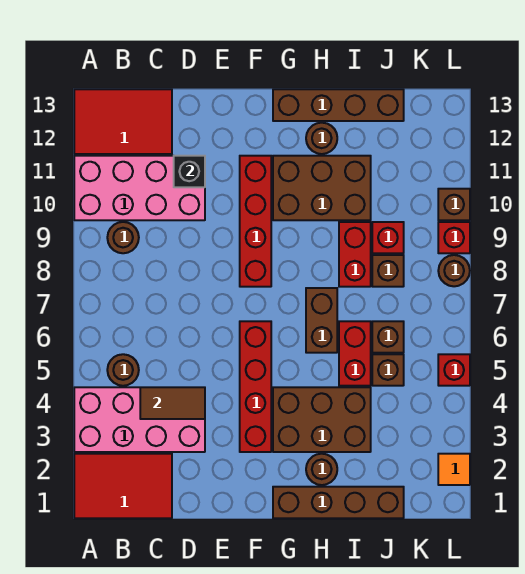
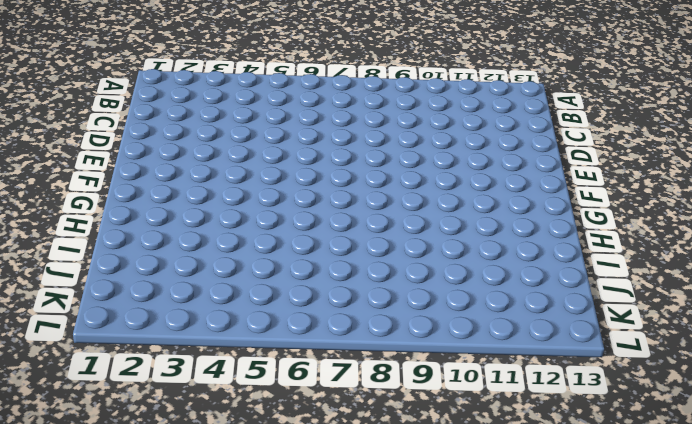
none -> red 2x3 tile [74,454,172,518]
none -> pink 2x4 brick [74,387,205,452]
none -> pink 2x4 brick [74,156,205,220]

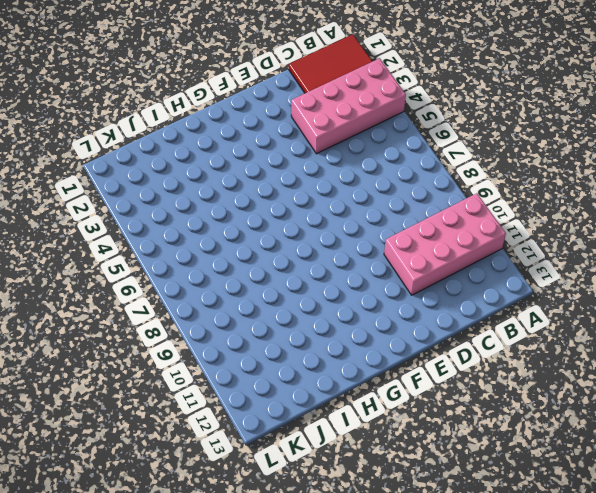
none -> red 2x3 tile [74,89,172,154]
none -> brown 1x1 round brick [107,354,139,386]
none -> brown 1x1 round brick [107,222,139,253]

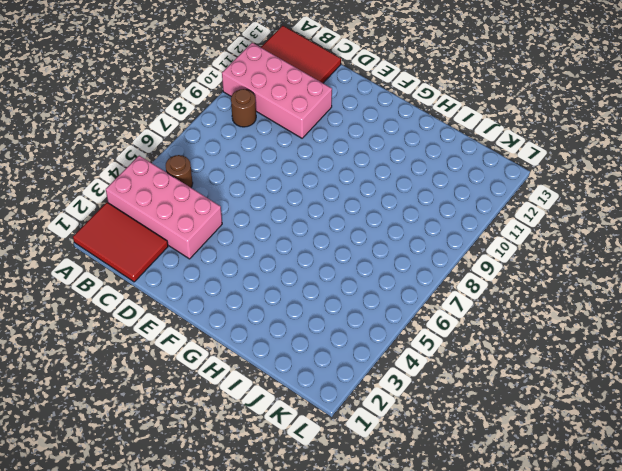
none -> red 1x4 brick [240,321,271,452]
none -> red 1x4 brick [240,156,271,287]
none -> brown 1x4 brick [273,487,404,518]

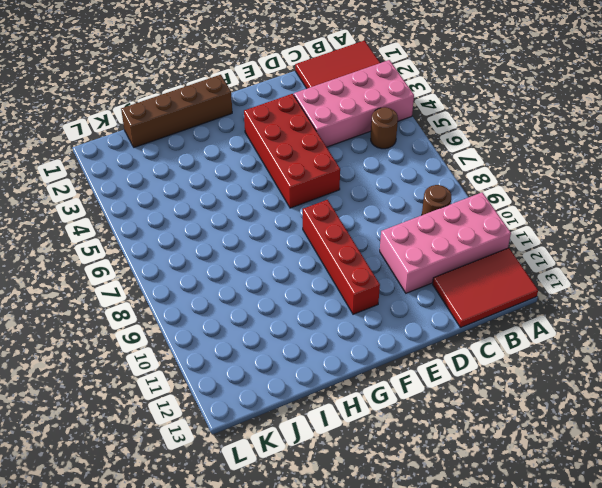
red 2x4 brick [244,94,340,208] -> red 1x4 brick [240,321,271,452]
none -> brown 2x3 brick [273,387,371,452]
none -> brown 2x3 brick [273,156,371,220]
none -> brown 1x4 brick [273,89,404,121]

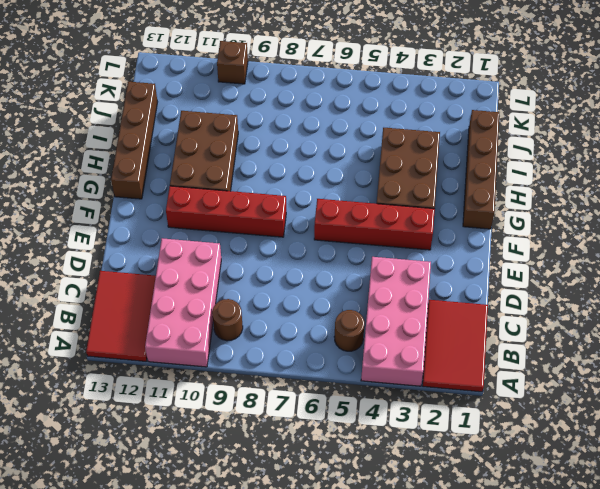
none -> brown 1x1 round brick [306,454,337,485]
none -> brown 1x2 brick [306,288,337,353]
none -> brown 1x1 round brick [306,123,337,154]

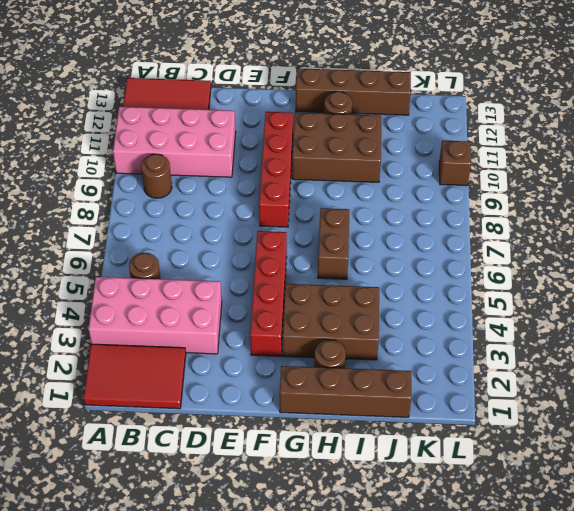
none -> red 1x2 brick [339,321,371,386]
none -> red 1x2 brick [339,222,371,287]
none -> brown 1x1 brick [372,354,404,386]

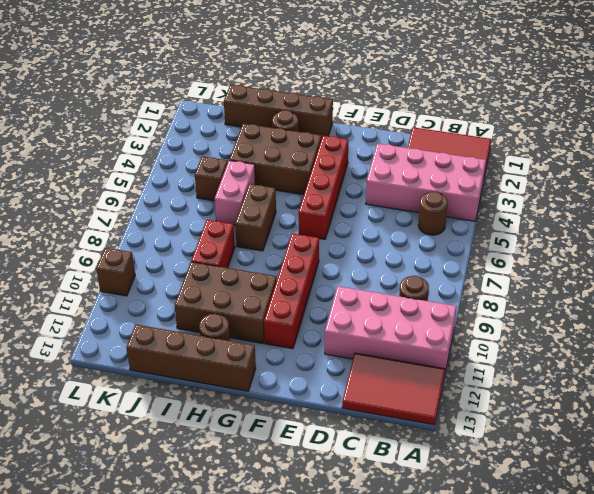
pink 1x2 brick [215,161,256,225] -> red 1x2 brick [339,321,371,386]
none -> brown 1x1 brick [372,321,404,353]
none -> brown 1x1 brick [372,255,404,287]
none -> red 1x1 brick [372,222,404,253]

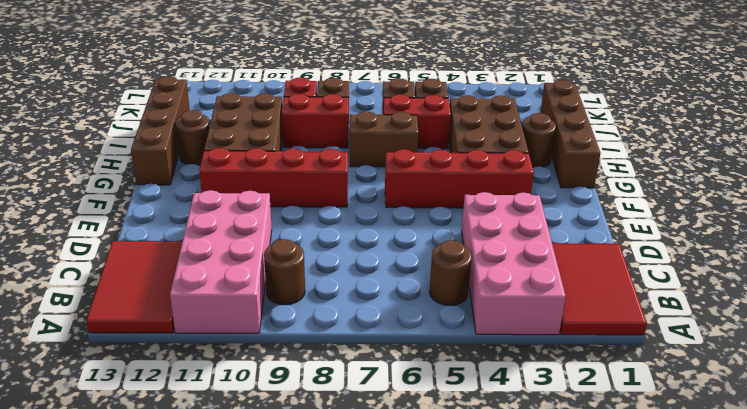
none -> orange 1x1 tile [438,454,470,485]
none -> red 1x1 brick [438,354,470,386]
none -> brown 1x1 round brick [438,255,470,286]

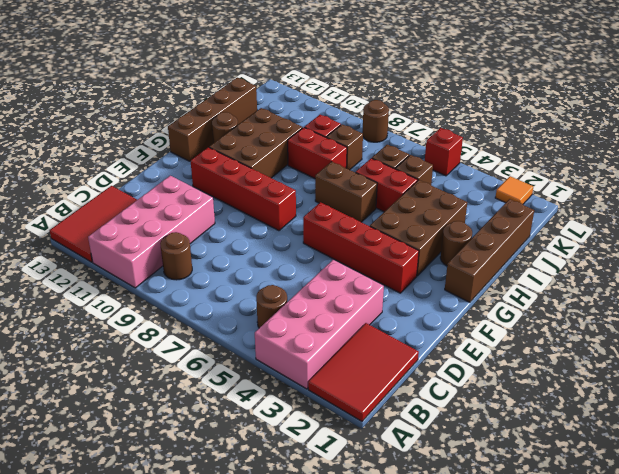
none -> red 1x1 brick [438,222,470,253]
none -> brown 1x1 brick [438,189,470,220]
none -> brown 1x2 tile [140,387,205,419]

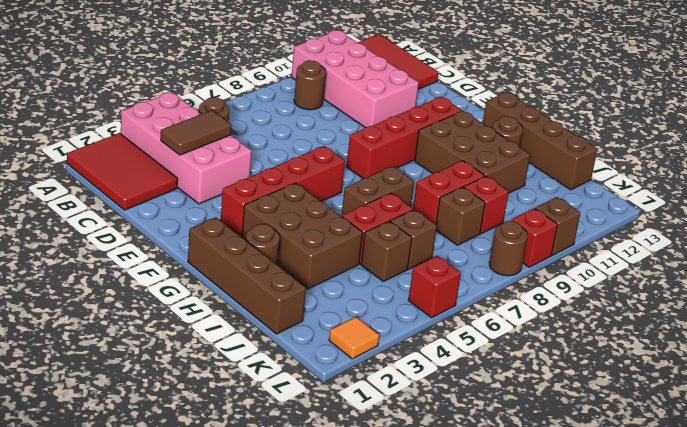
brown 1x2 tile [161,110,232,155] -> brown 1x2 tile turned to [140,387,205,419]
none -> black 1x1 brick [174,156,205,187]

